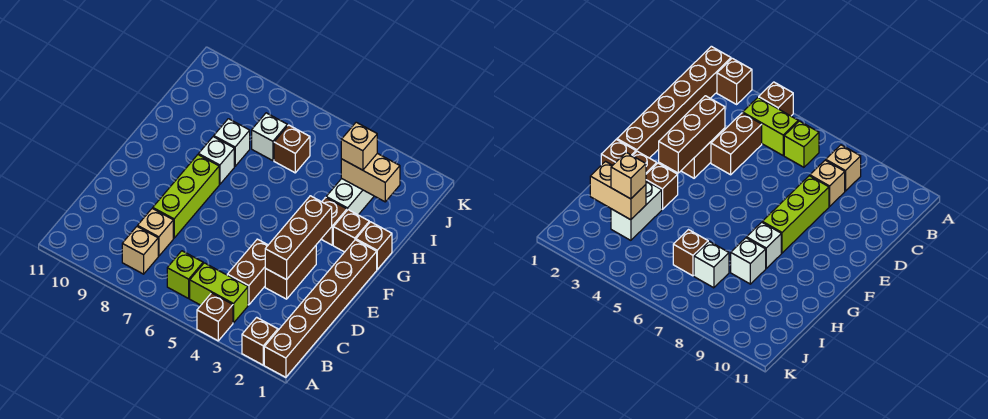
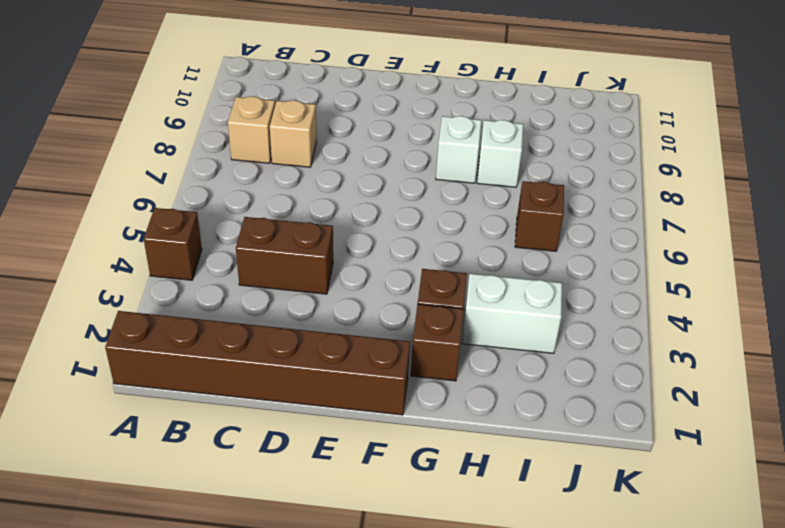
none -> brown 1x1 brick [242,317,278,365]
none -> lime 1x2 brick [190,263,248,323]
none -> lime 1x1 brick [167,251,203,298]

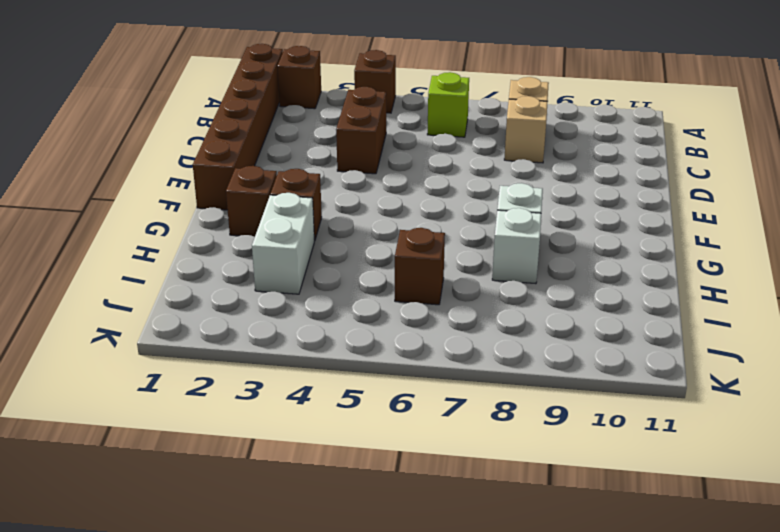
none -> lime 1x2 brick [190,263,248,323]
none -> brown 1x2 brick [265,246,316,299]
none -> lime 1x3 brick [153,155,219,238]

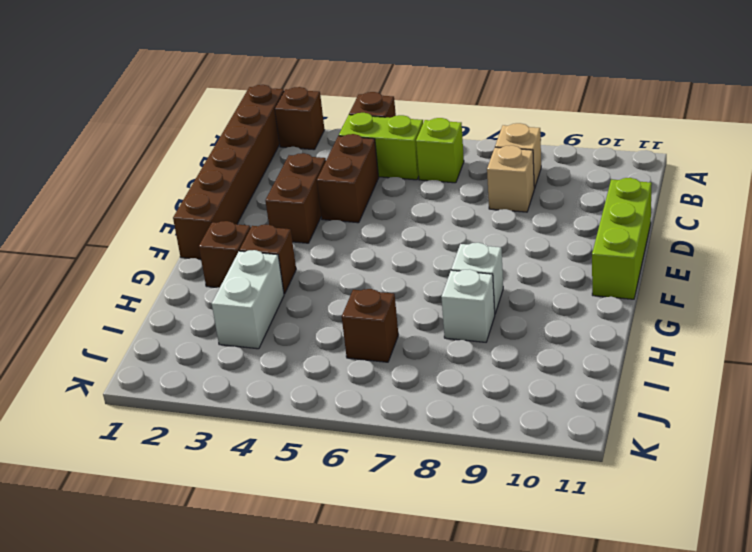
lime 1x3 brick [592,178,652,299] -> lime 1x3 brick moved to [153,155,219,238]
none -> brown 1x1 brick [356,222,392,269]
none -> white 1x1 brick [252,113,287,161]
none -> brown 1x3 brick [265,196,332,280]

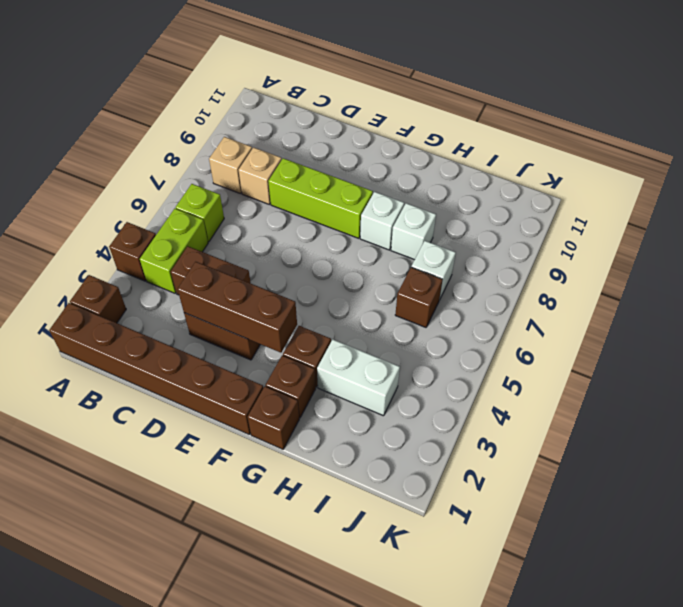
none -> tan 1x2 brick [341,153,400,202]
none -> tan 1x1 brick [341,122,377,170]

